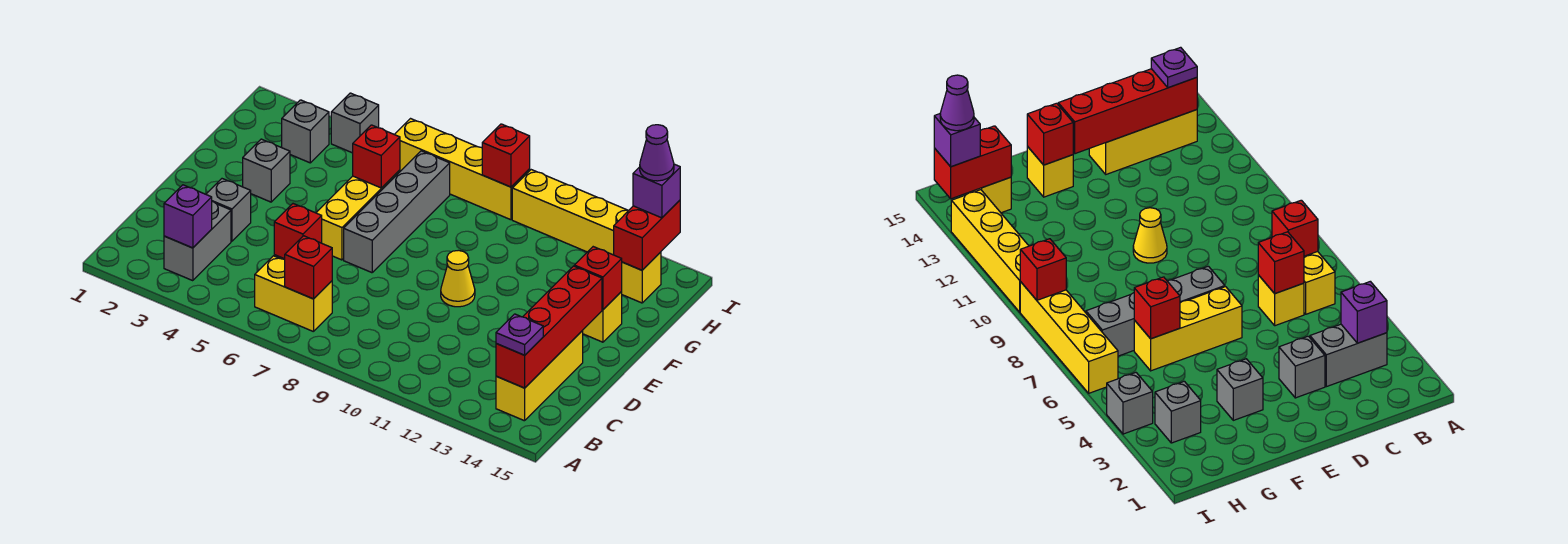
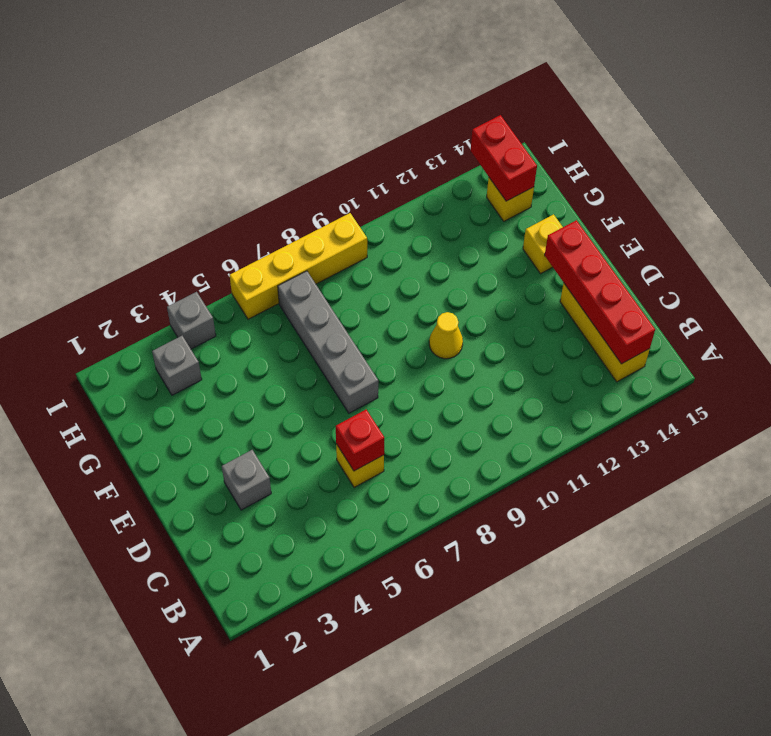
none -> grey 1x2 brick [164,201,231,281]
none -> yellow 1x2 brick [255,256,332,332]
none -> yellow 1x3 brick [316,170,400,260]

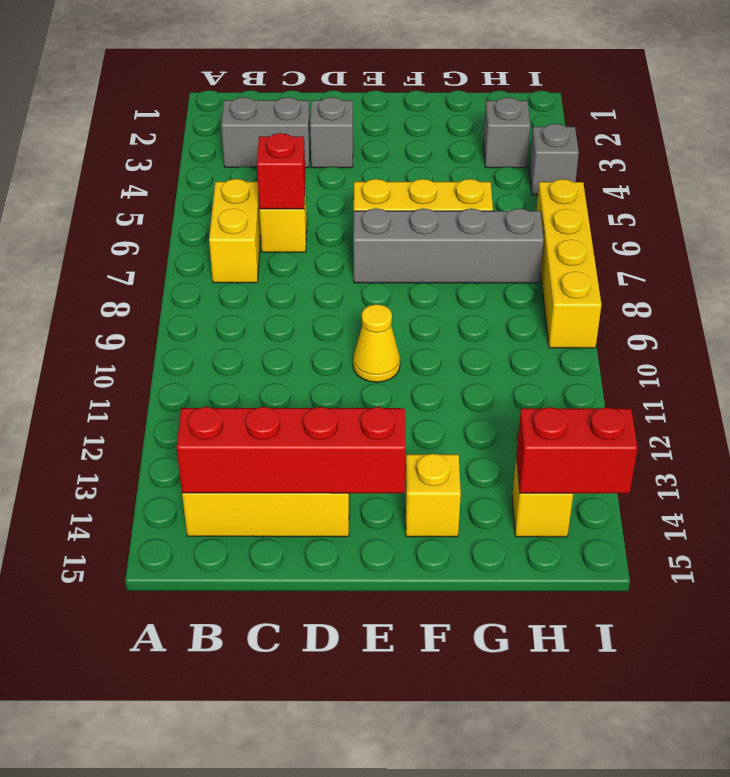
none -> grey 1x1 brick [243,139,290,202]
none -> yellow 1x4 brick [512,170,629,255]
none -> purple 1x1 brick [164,185,212,248]

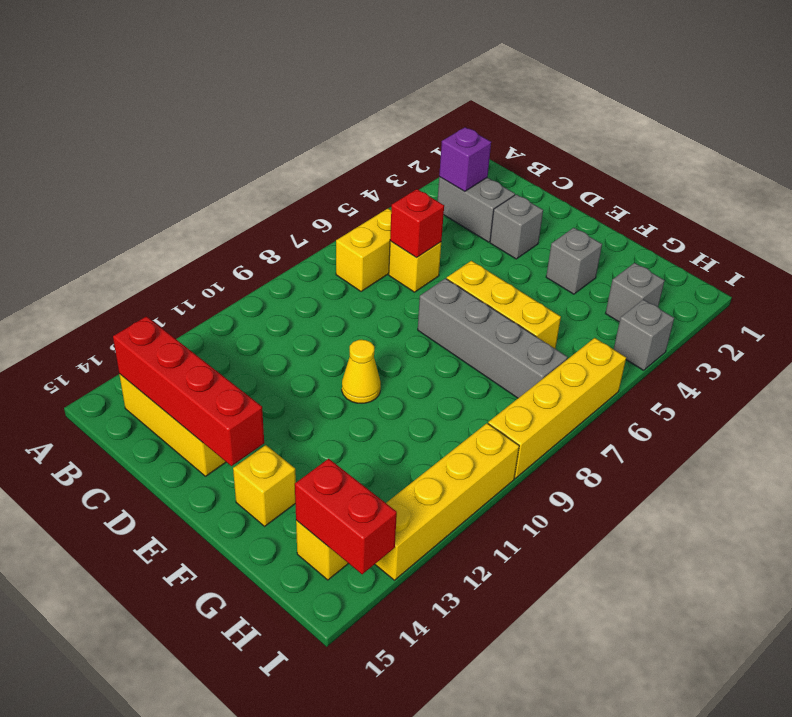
none -> red 1x1 brick [285,236,332,299]
none -> red 1x1 brick [574,247,622,310]
none -> red 1x1 brick [353,125,400,188]

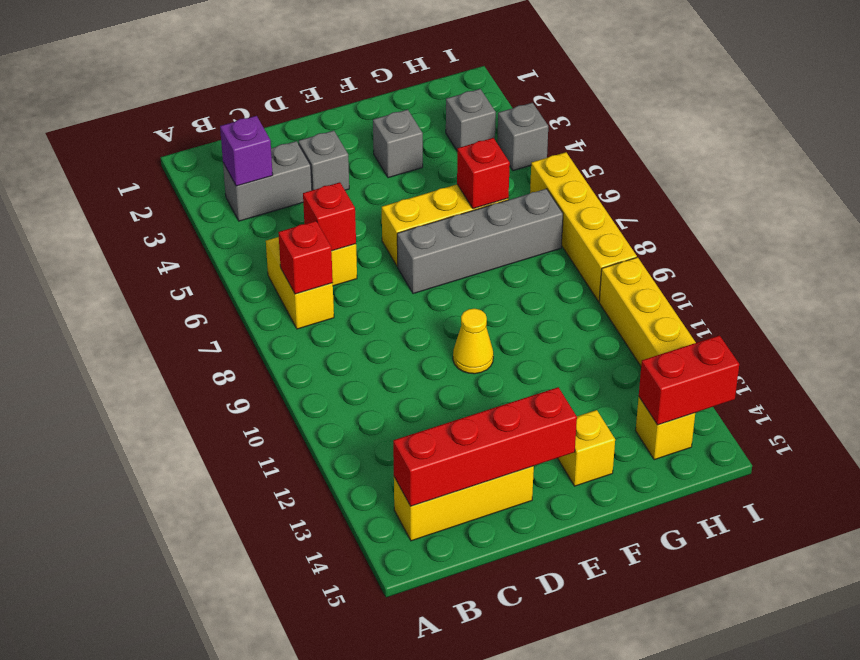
none -> red 1x1 brick [574,247,622,310]
none -> red 1x1 brick [482,124,530,187]
none -> purple 1x1 plate [496,314,543,355]

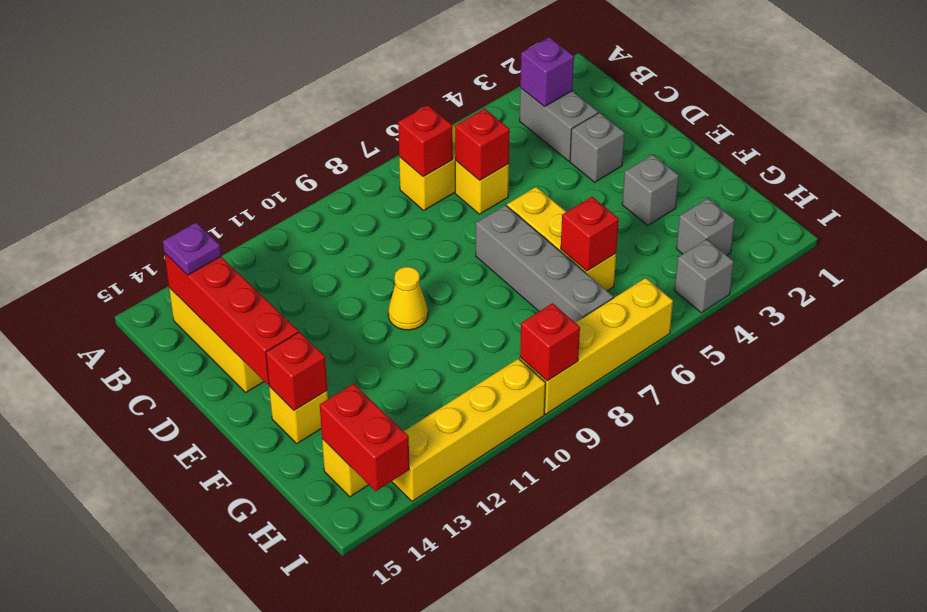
none -> purple 1x1 brick [633,164,680,218]
none -> purple 1x1 cone [640,125,674,181]

